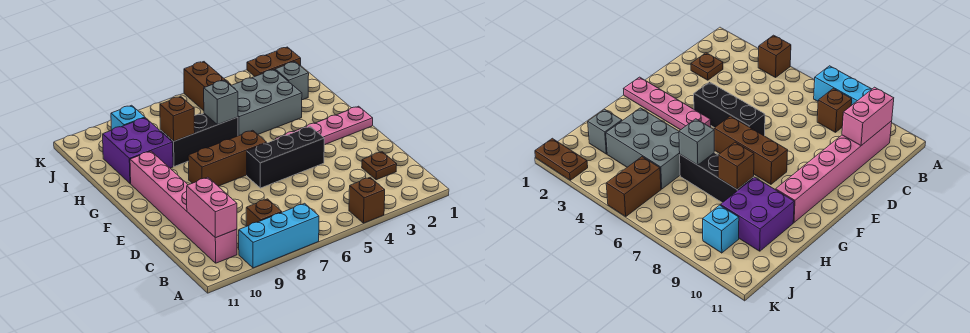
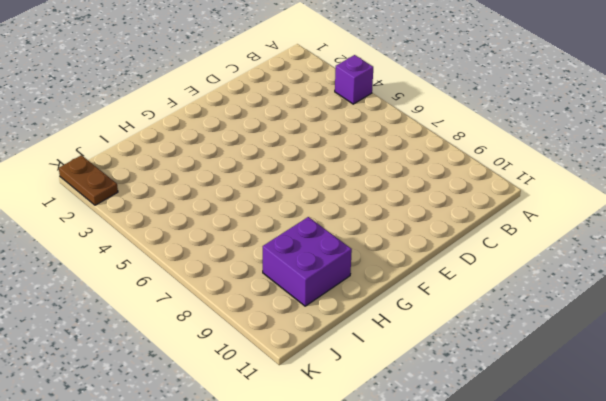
purple 1x1 brick [335,55,373,104] -> brown 1x1 brick [349,177,385,223]
none -> cyan 1x3 brick [239,203,319,268]
none -> brown 1x1 brick [246,199,282,226]
none -> pink 1x6 brick [130,151,237,263]

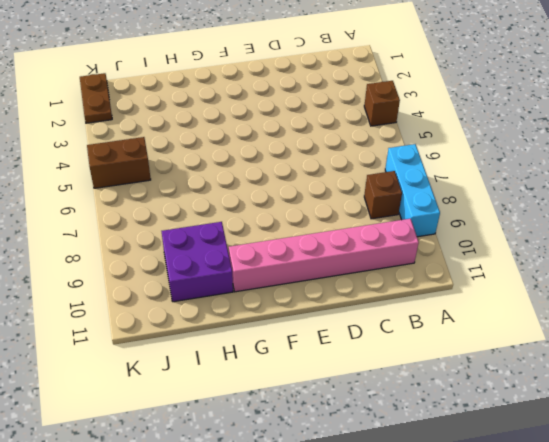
none -> brown 1x1 plate [362,152,397,180]
none -> black 1x3 brick [247,126,324,188]
none -> pink 1x4 plate [275,106,373,145]

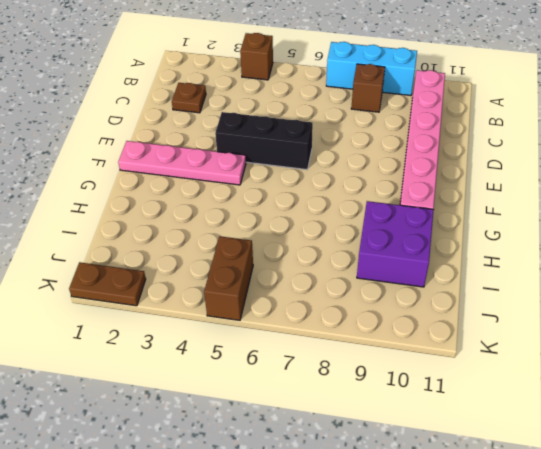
none -> brown 1x3 brick [188,130,267,186]
none -> grey 2x3 brick [231,70,302,136]
none -> black 1x3 brick [160,113,238,167]

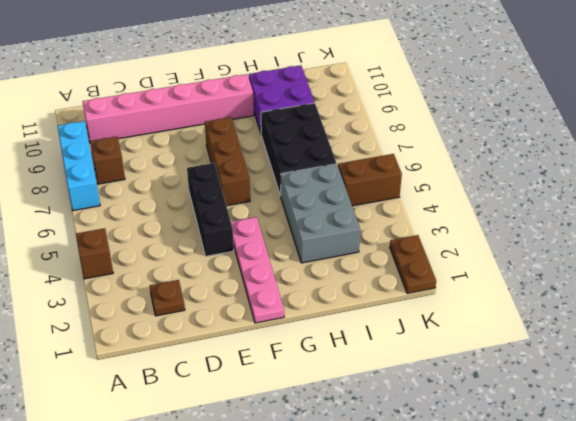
black 2x3 brick [261,103,336,196] -> black 1x3 brick [160,113,238,167]
none -> grey 1x1 brick [275,62,309,100]
none -> cyan 1x1 brick [111,105,145,130]
none -> pink 1x2 brick [187,177,237,238]

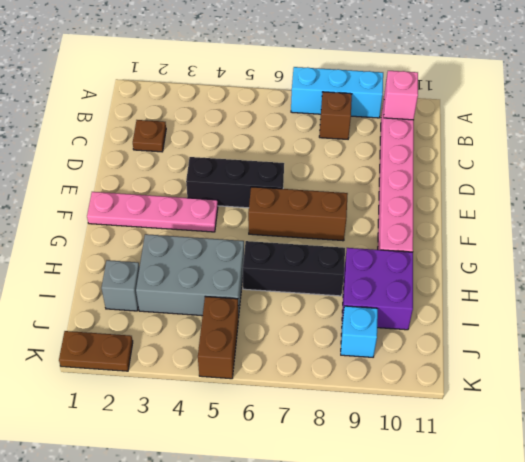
pink 1x1 brick [384,71,418,120] -> pink 1x2 brick [187,177,237,238]
none -> brown 1x1 brick [349,177,385,223]
none -> grey 1x1 brick [204,80,238,125]
none -> brown 1x1 brick [160,96,195,141]

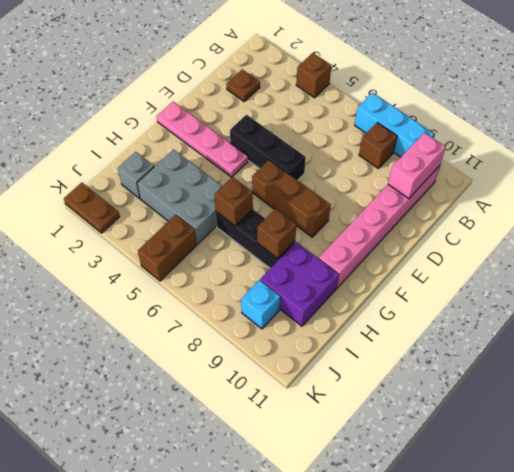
brown 1x1 brick [214,177,253,226] -> grey 1x1 brick [204,80,238,125]

